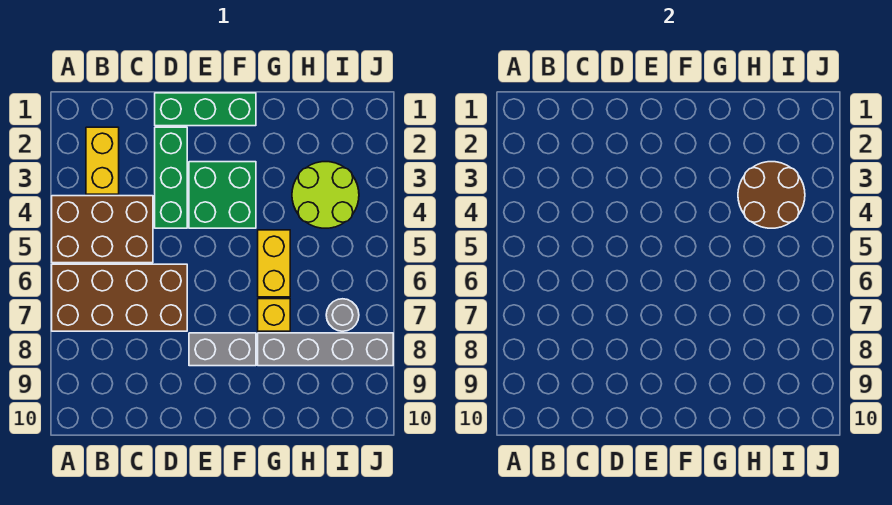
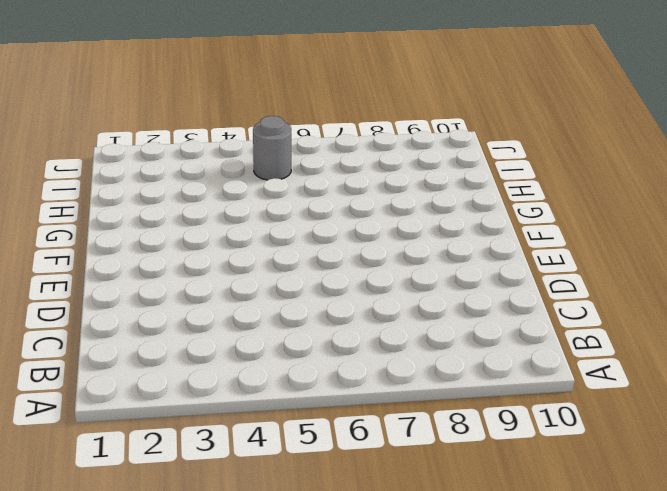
grey 1x1 round brick [253,116,291,180] -> grey 1x1 round brick moved to [326,299,359,331]
none -> brown 2x3 brick [52,196,153,263]
none -> brown 2x4 brick [52,264,187,331]
none -> yellow 1x2 brick [86,127,119,194]

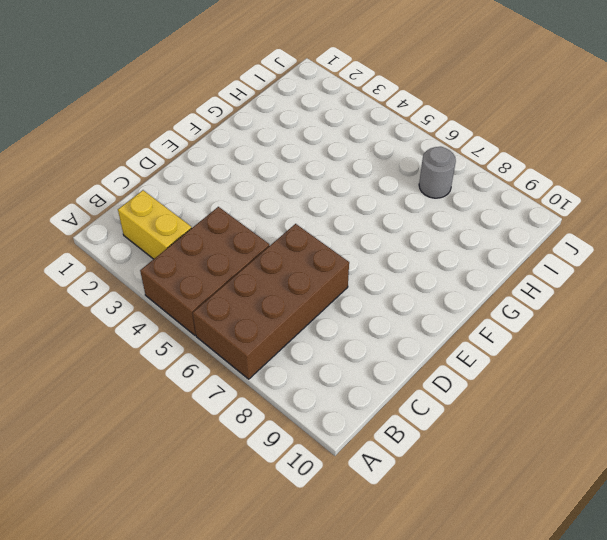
none -> green 1x3 brick [155,93,256,126]
none -> green 1x3 brick [155,127,187,228]
none -> green 2x2 brick [189,162,256,228]

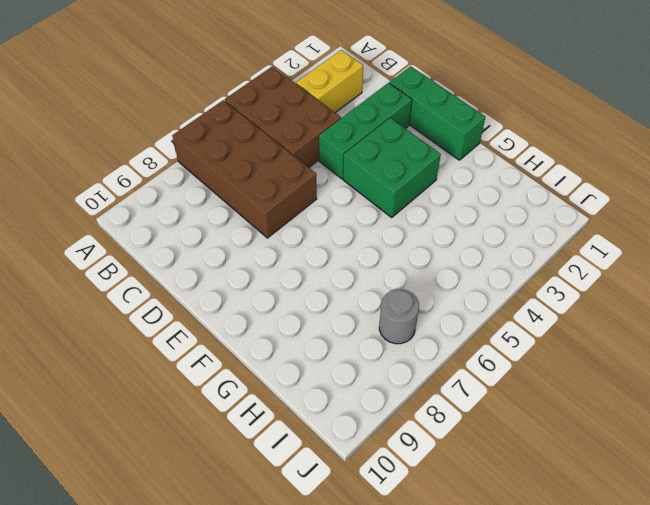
none -> grey 1x2 brick [189,333,256,366]
none -> yellow 1x2 brick [258,230,290,297]
none -> yellow 1x1 brick [258,299,290,331]

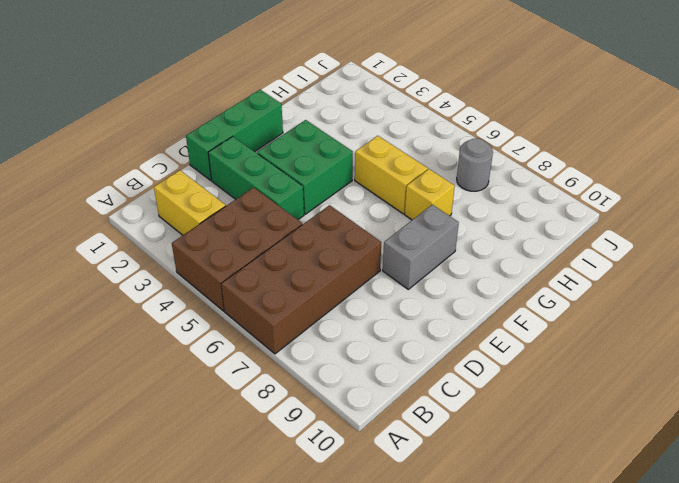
none -> grey 1x4 brick [258,333,393,366]
none -> lime 2x2 round brick [292,162,359,228]
none -> brown 2x2 round brick [738,162,805,228]

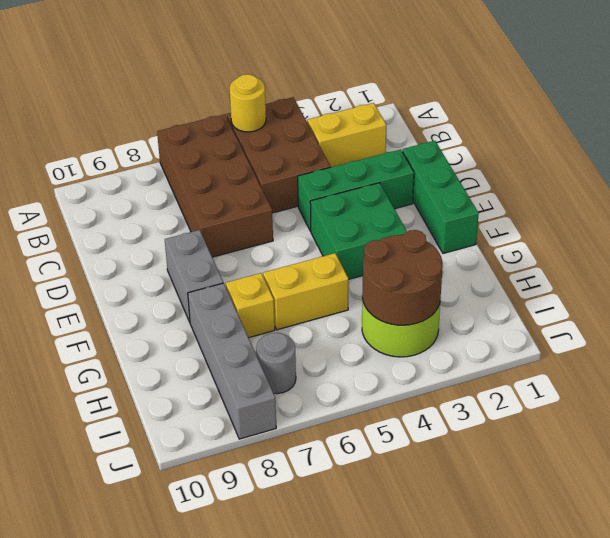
yellow 1x1 round brick [230,74,266,132] -> none

